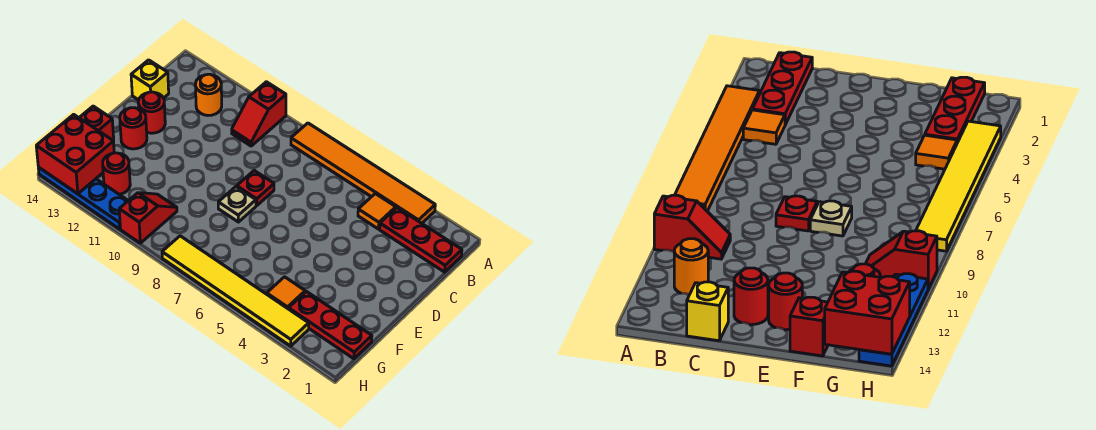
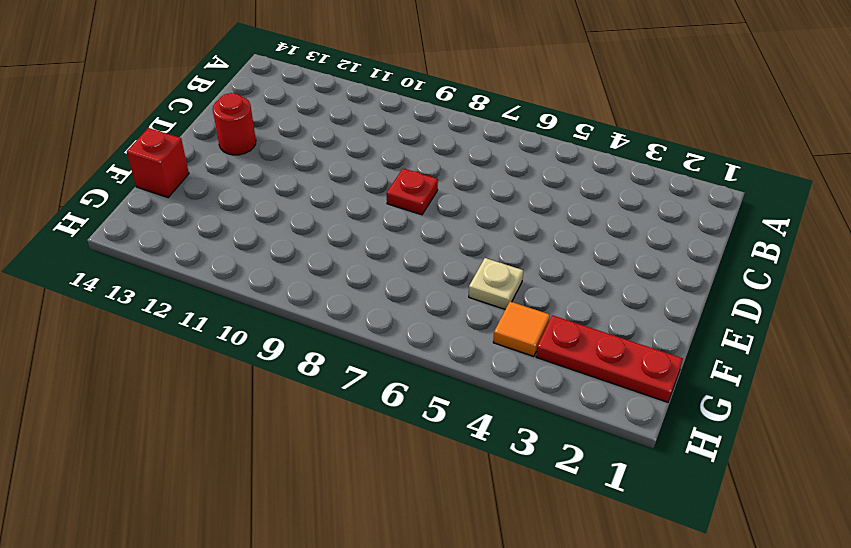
tan 1x1 plate [469,258,523,309] -> tan 1x1 plate moved to [218,187,256,222]
none -> orange 1x6 tile [291,123,435,223]
none -> red 1x2 slope [232,82,286,146]
none -> red 1x3 plate [380,208,462,272]

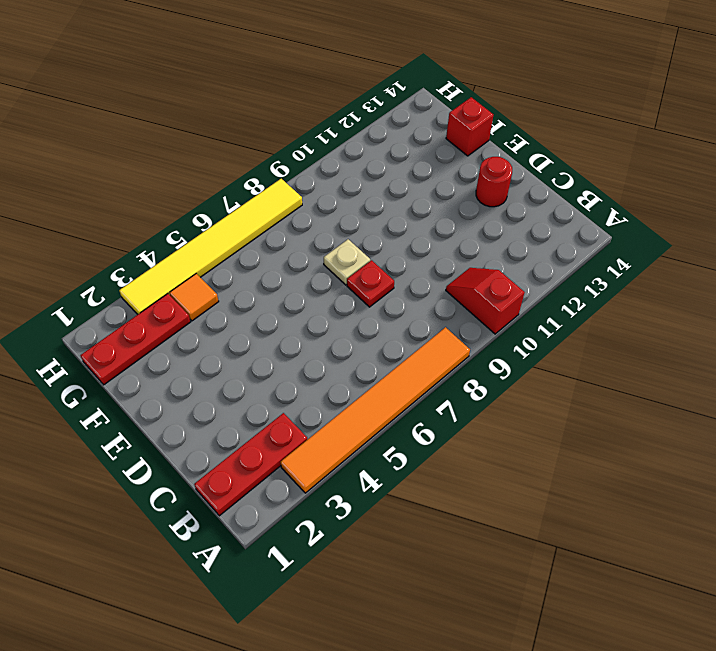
none -> orange 1x1 tile [358,194,396,229]
none -> orange 1x1 round brick [195,74,222,115]
none -> yellow 1x1 brick [131,60,169,100]

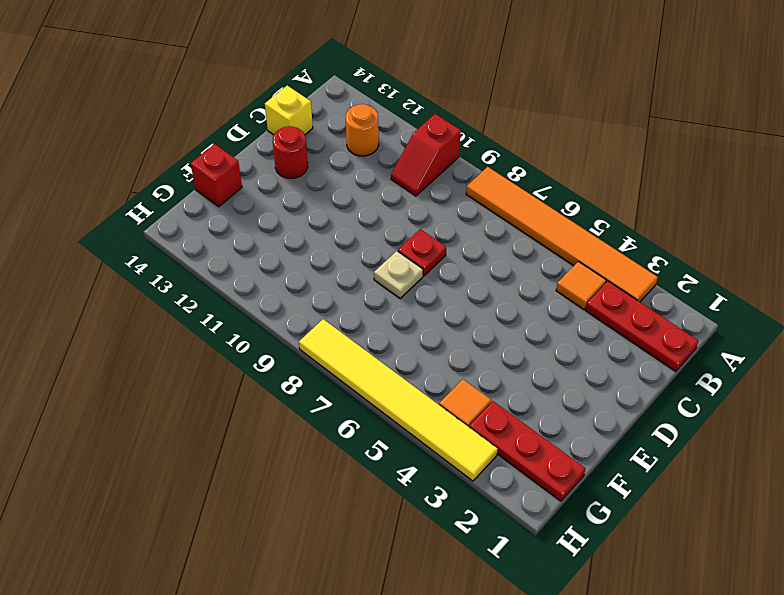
none -> red 1x1 round brick [120,108,147,149]
none -> red 1x2 slope [119,193,177,243]
none -> red 1x1 round brick [103,153,130,194]

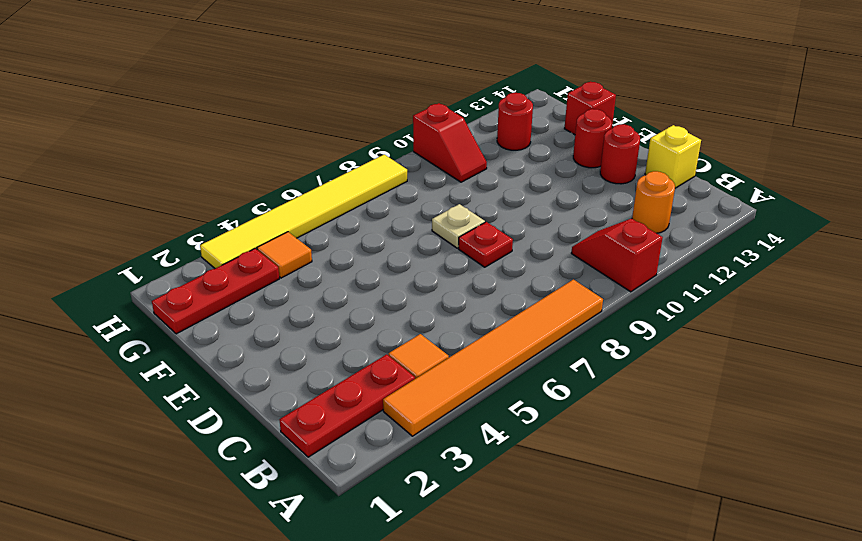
none -> blue 1x4 plate [38,167,128,229]
none -> red 2x2 brick [36,114,114,194]

